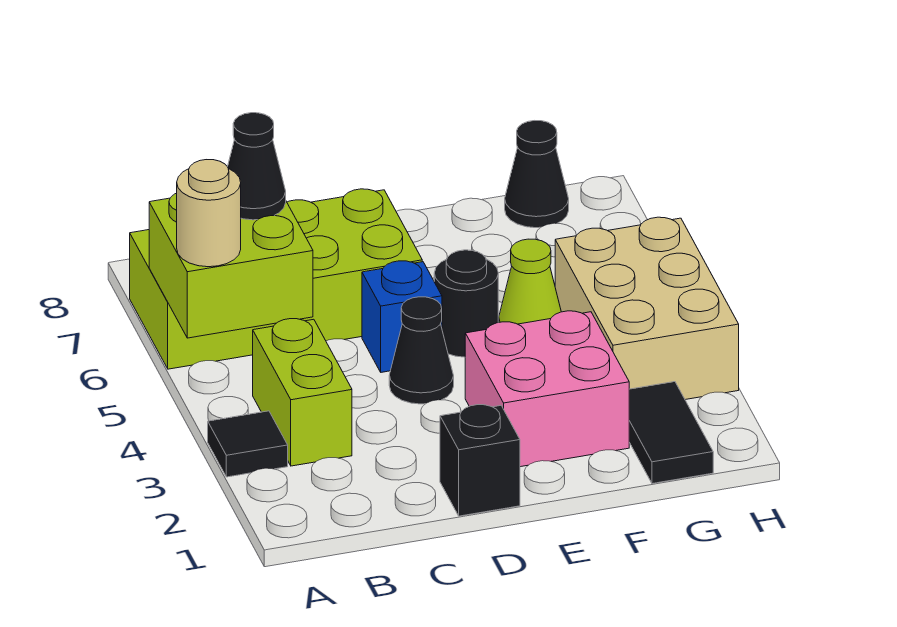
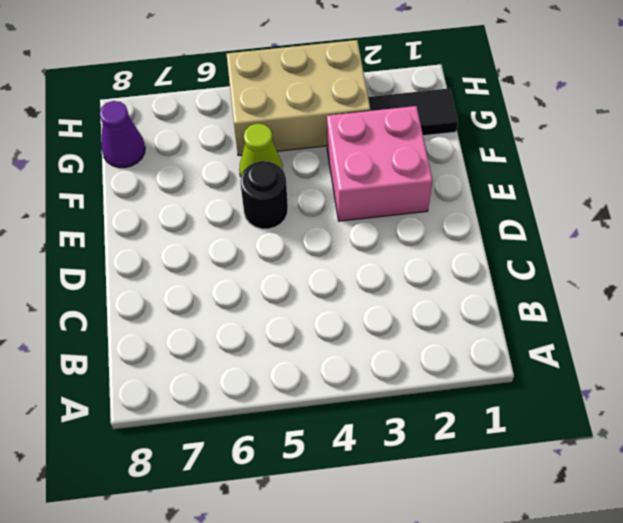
purple 1x1 cone [99,101,145,168] -> black 1x1 cone [505,121,569,228]
none -> black 1x1 tile [208,411,288,477]
none -> lime 2x4 brick [130,189,422,369]
none -> lime 1x2 brick [253,319,352,466]

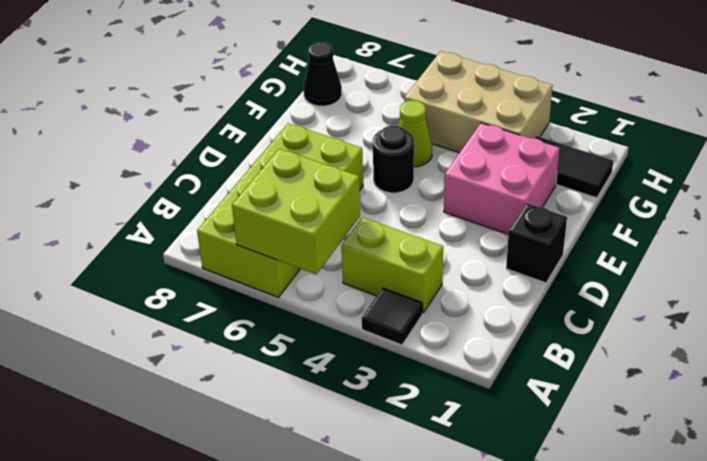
none -> black 1x1 cone [389,297,454,404]
none -> blue 1x1 brick [362,261,442,372]
none -> tan 1x1 round brick [177,160,241,267]

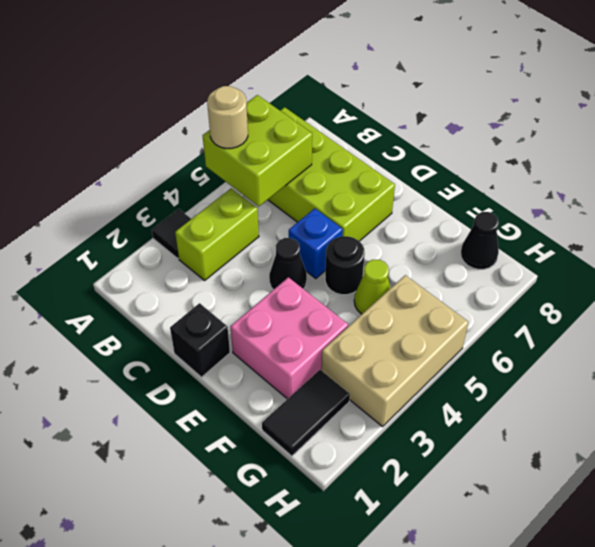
none -> black 1x1 cone [228,113,286,220]

